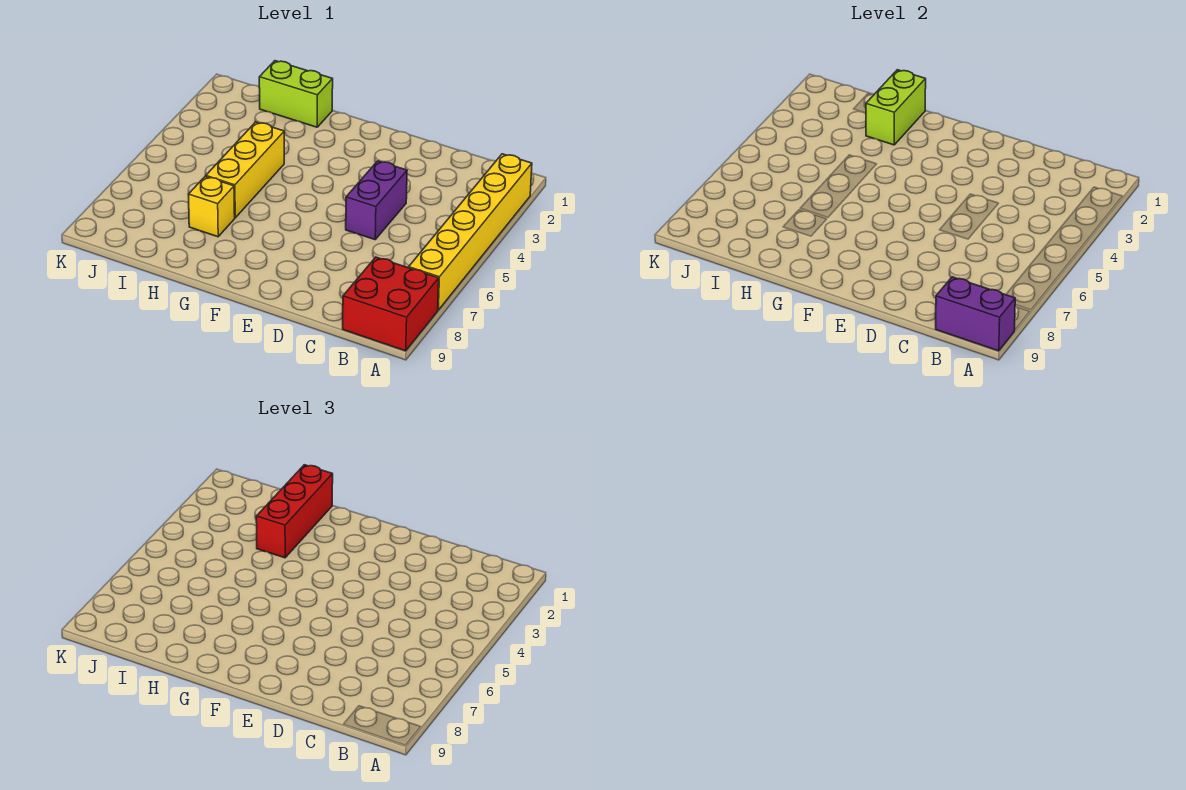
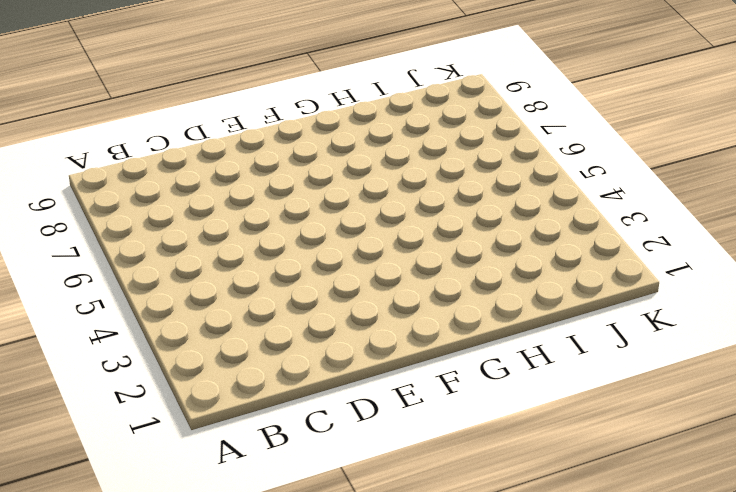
none -> yellow 1x6 brick [409,154,532,310]
none -> red 2x2 brick [343,257,439,351]

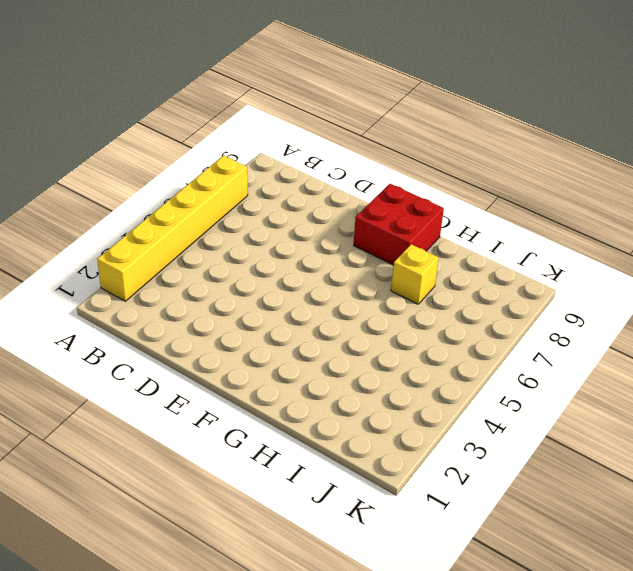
red 2x2 brick [354,184,444,265] -> red 2x2 brick moved to [343,257,439,351]
none -> purple 1x2 brick [346,161,407,240]
none -> lime 1x2 brick [259,61,333,127]

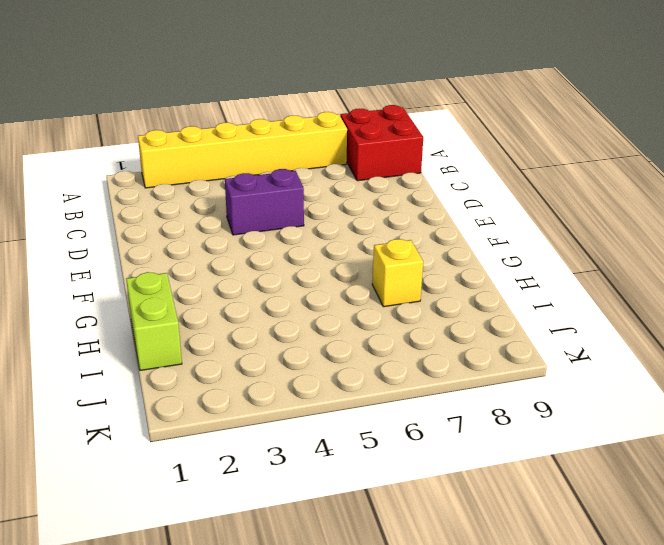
none -> yellow 1x3 brick [206,122,284,218]
none -> purple 1x2 brick [936,277,1015,351]

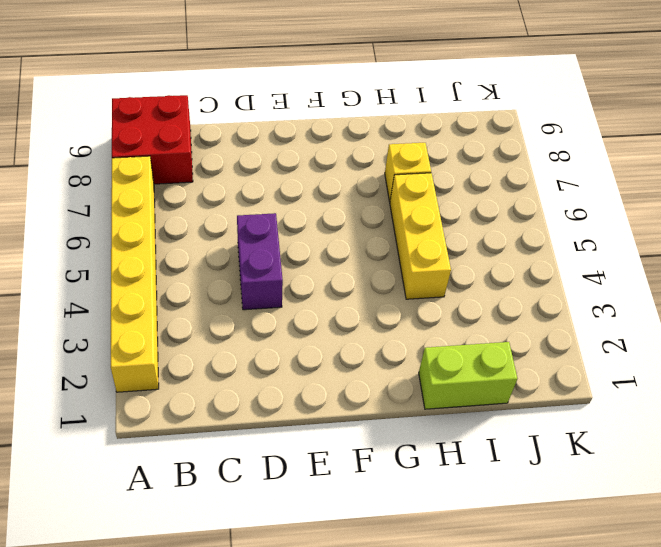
none -> purple 1x2 brick [936,277,1015,351]
none -> lime 1x2 brick [866,70,926,145]

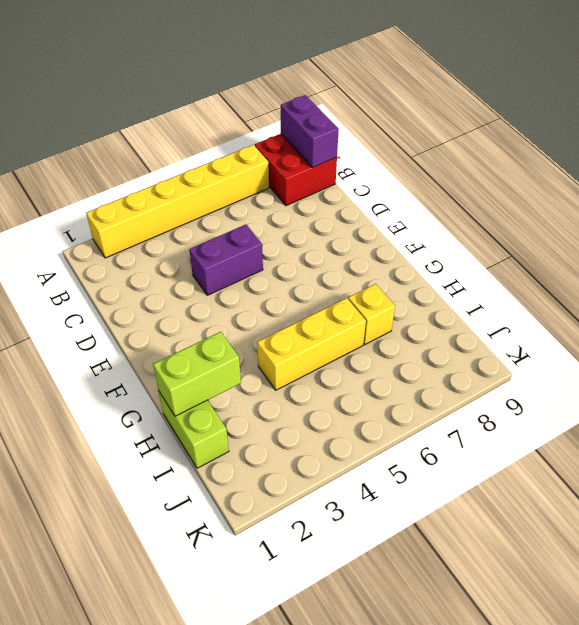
none -> red 1x3 brick [256,465,333,558]

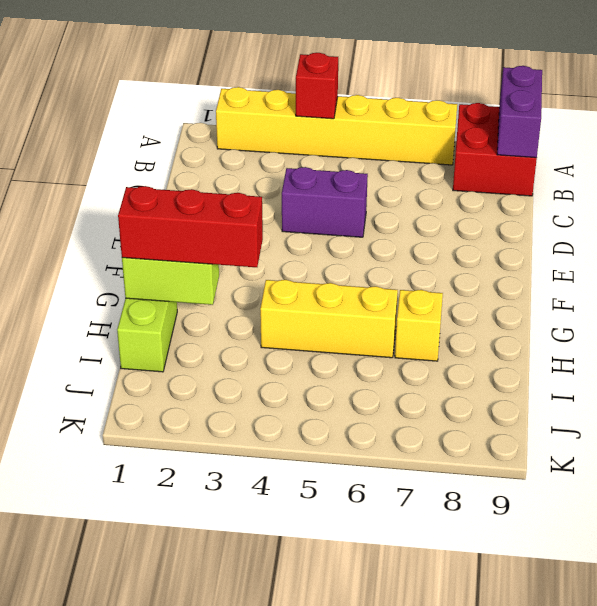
red 1x1 brick [296,53,338,119] -> none

